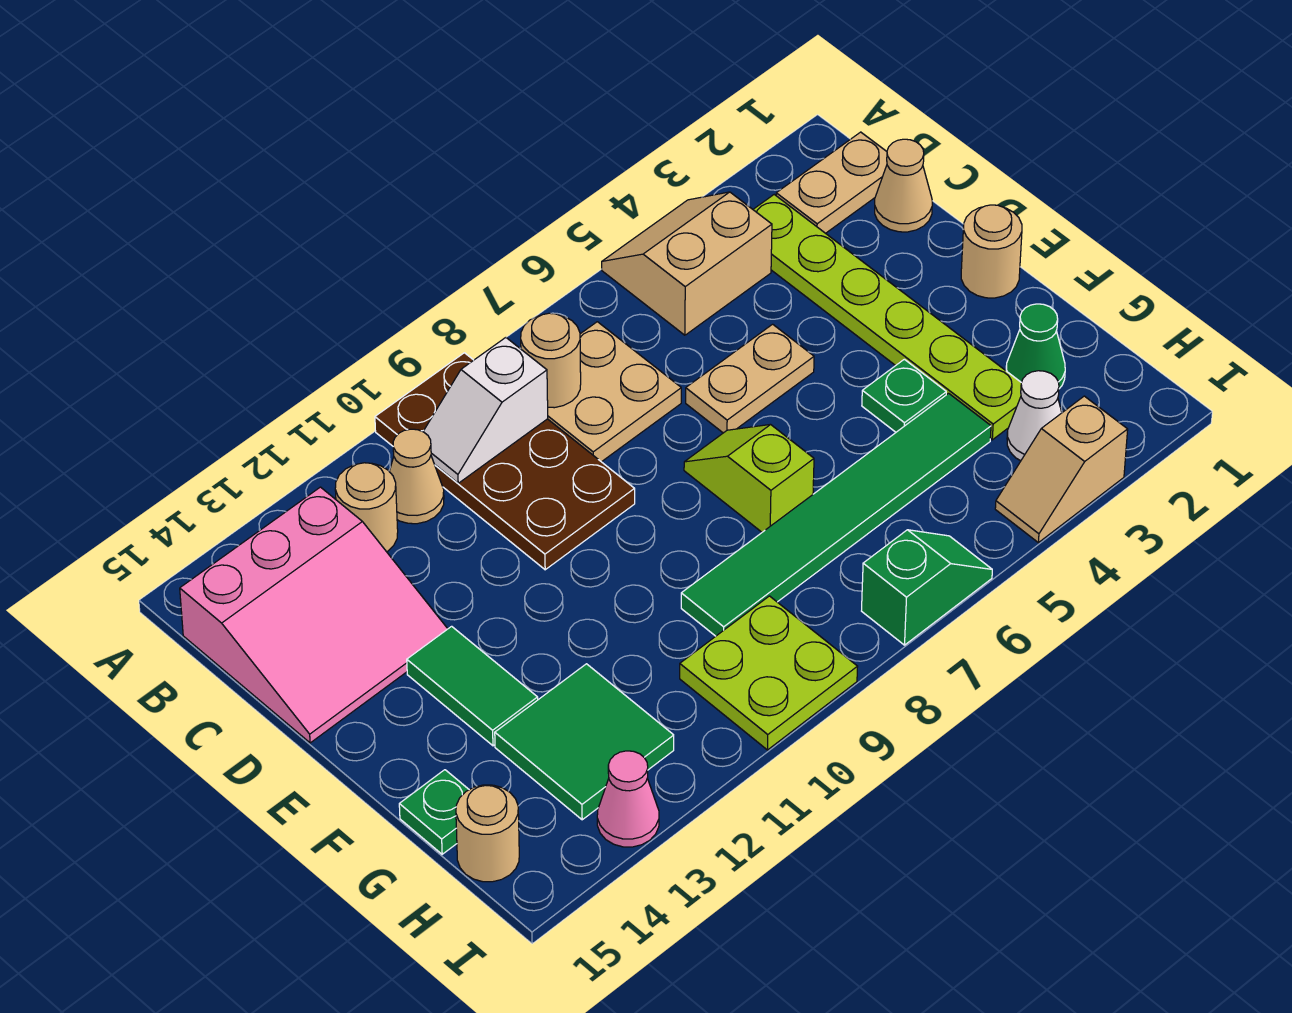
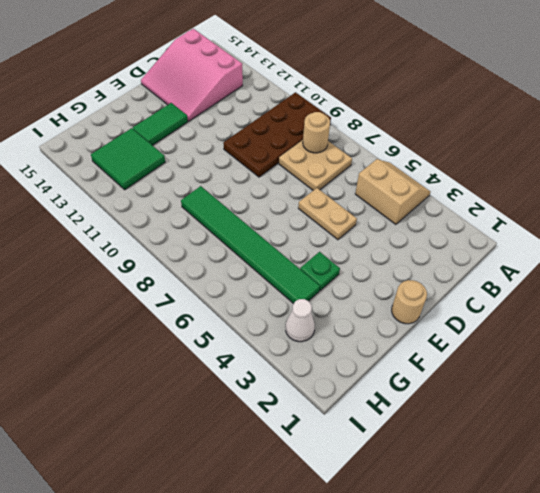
none -> tan 1x2 plate [776,132,887,233]
none -> lime 1x6 plate [753,195,1021,440]
none -> tan 1x1 cone [389,429,444,524]

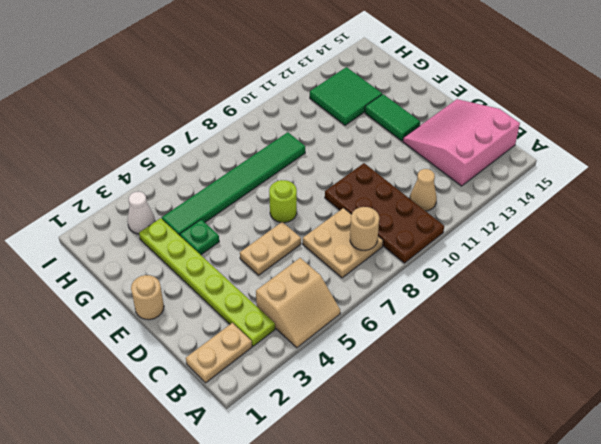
lime 1x1 round brick [269,180,297,223] -> lime 1x2 slope [684,425,814,532]
none -> tan 1x1 round brick [335,463,398,552]
none -> tan 1x1 cone [875,139,932,232]
none -> green 1x1 cone [1006,304,1065,389]

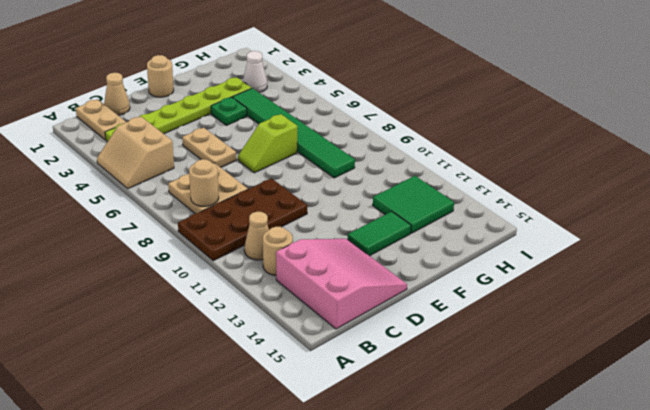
none -> green 1x1 cone [1006,304,1065,389]
none -> green 1x1 plate [399,770,469,854]
none -> lime 2x2 plate [680,596,858,750]

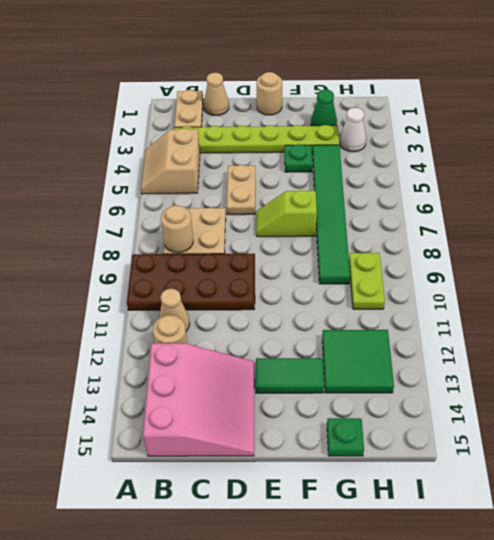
lime 1x2 plate [349,253,385,309] -> lime 2x2 plate [680,596,858,750]
none -> tan 1x1 round brick [456,785,519,882]
none -> tan 1x2 slope [995,396,1128,543]
none -> green 1x2 slope [862,530,992,645]

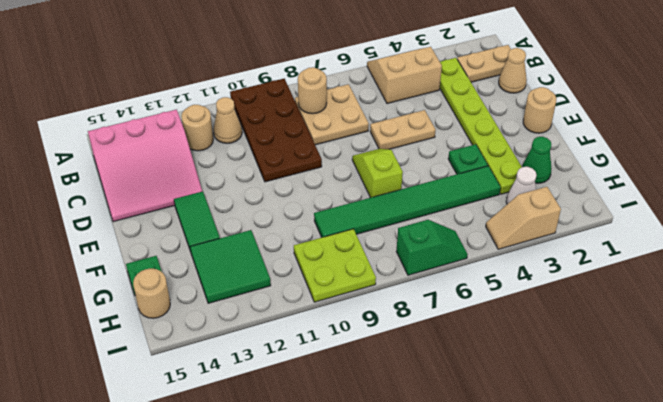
none -> pink 1x1 cone [597,751,659,847]
none -> white 1x2 slope [423,338,548,483]

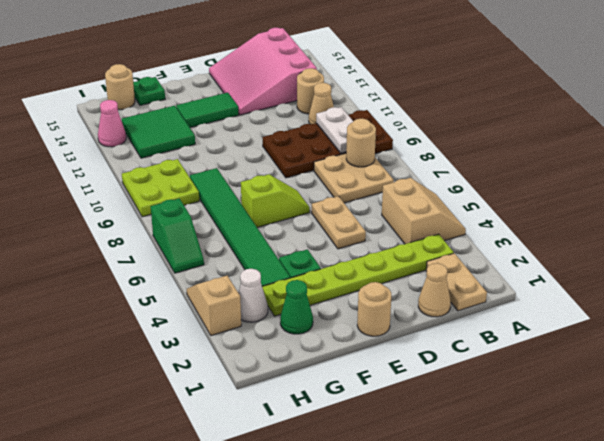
white 1x2 plate [316,107,353,153] -> white 1x2 slope [423,338,548,483]

